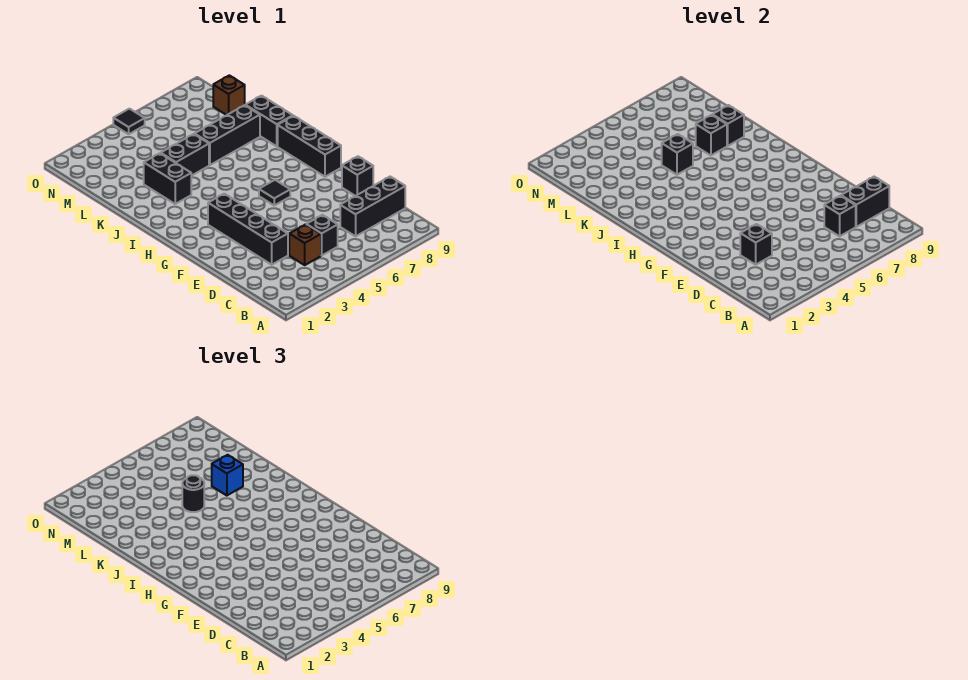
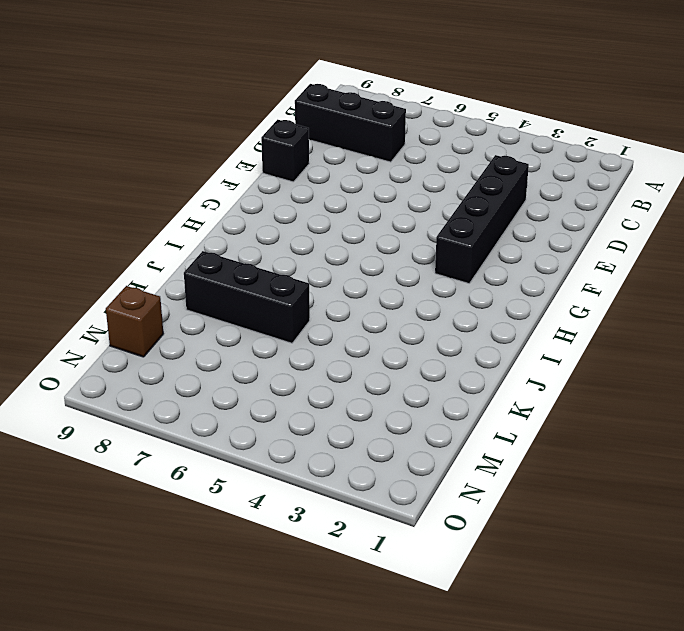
none -> brown 1x1 brick [289,225,321,265]
none -> black 1x1 brick [306,215,338,256]
none -> black 1x1 tile [259,180,290,205]

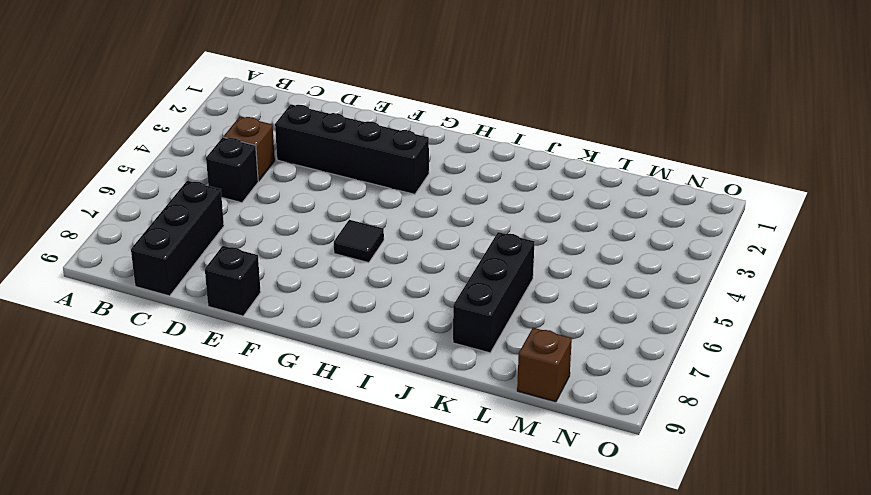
none -> black 1x3 brick [278,116,341,177]
none -> black 1x2 brick [144,153,191,204]
none -> black 1x2 brick [245,96,293,146]

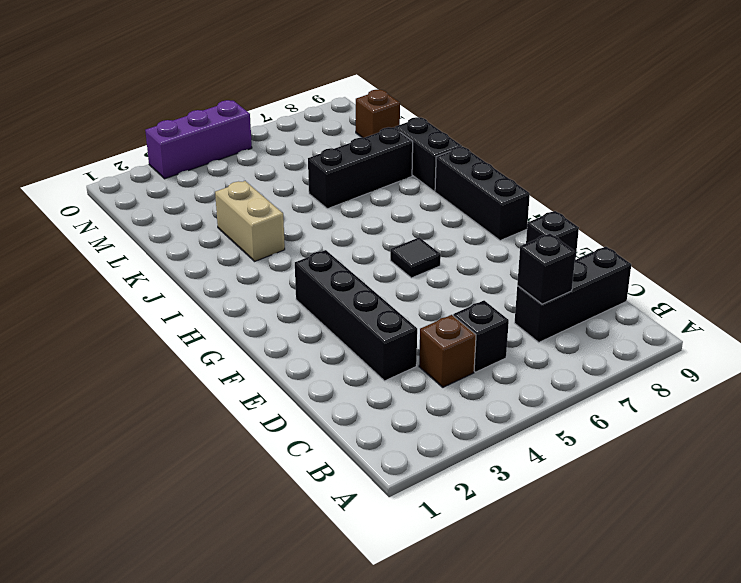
tan 1x2 brick [215,181,285,261] -> black 1x2 brick [144,153,191,204]
purple 1x3 brick [145,100,252,179] -> black 1x1 tile [113,109,145,134]
none -> black 1x2 brick [161,134,209,176]
none -> black 1x2 brick [841,177,889,227]
none -> black 1x1 brick [740,224,772,265]

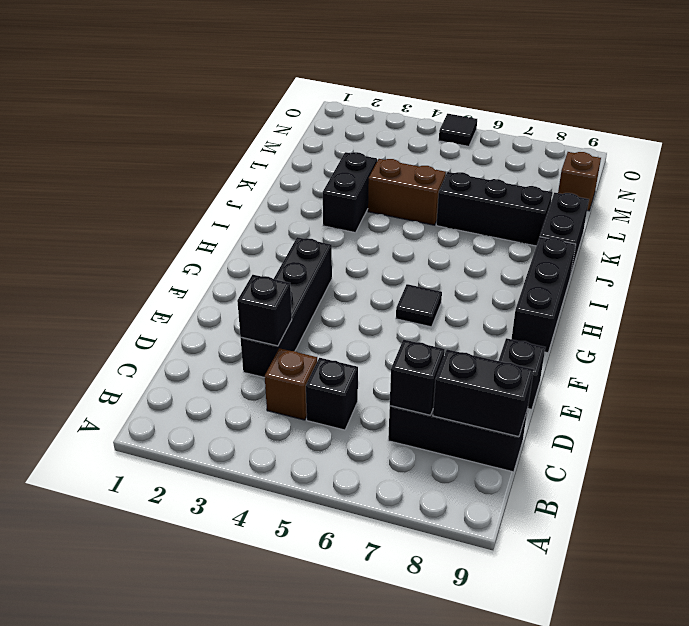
brown 1x2 brick [368,159,446,225] -> black 1x2 brick [161,134,209,176]
none -> black 1x1 brick [662,134,693,175]
none -> black 1x1 brick [696,115,727,156]
none -> black 1x1 brick [712,105,744,146]

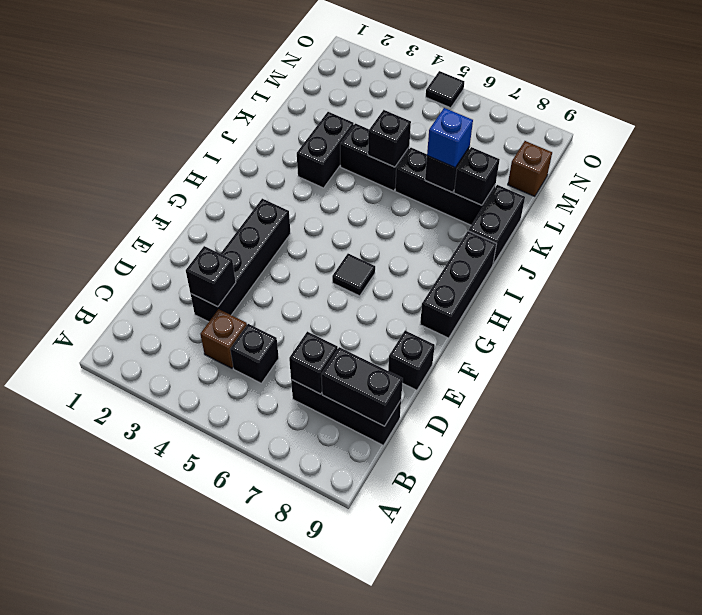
none -> black 1x1 round brick [182,475,204,512]

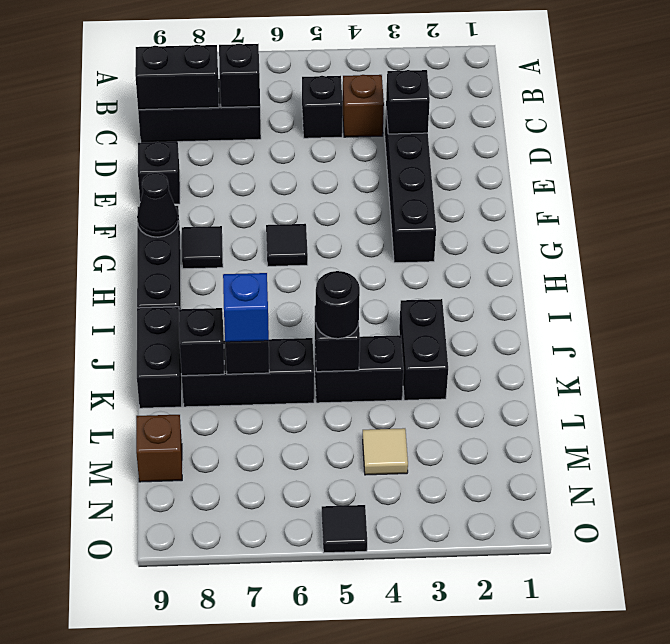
black 1x1 tile [182,226,223,269] -> none
black 1x1 cone [137,172,178,237] -> none
tan 1x1 tile [363,428,408,475] -> none

